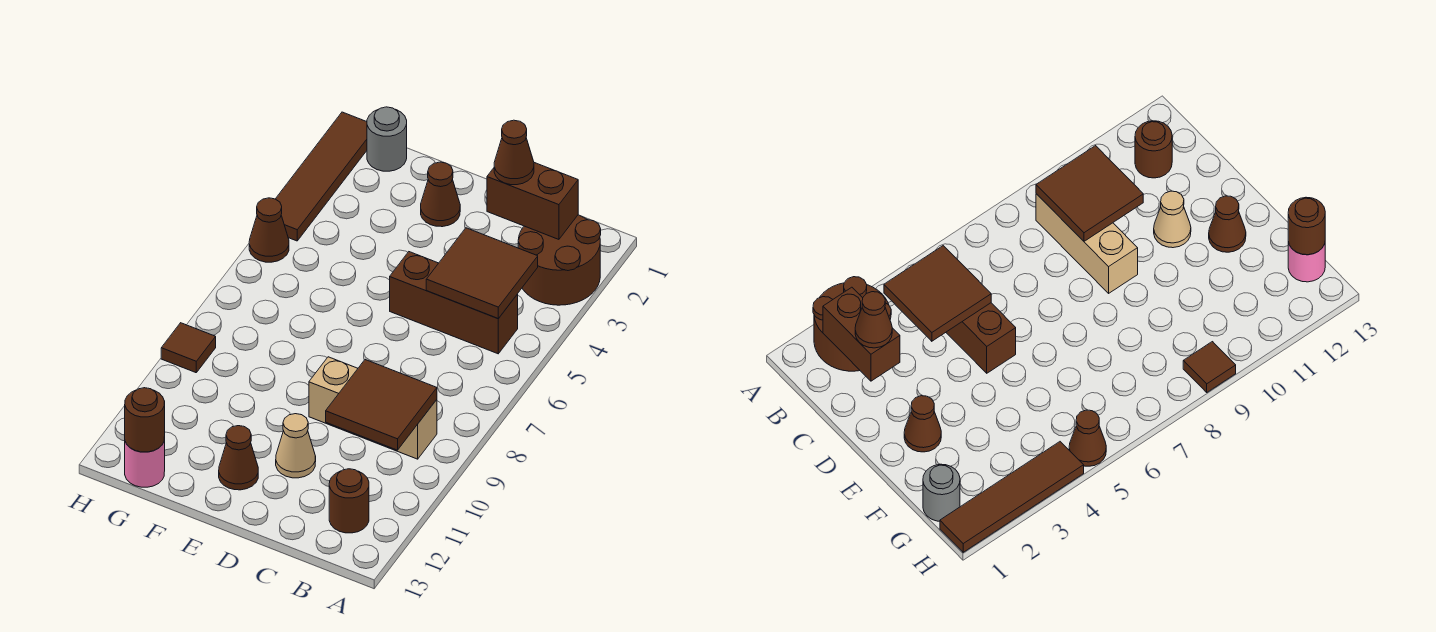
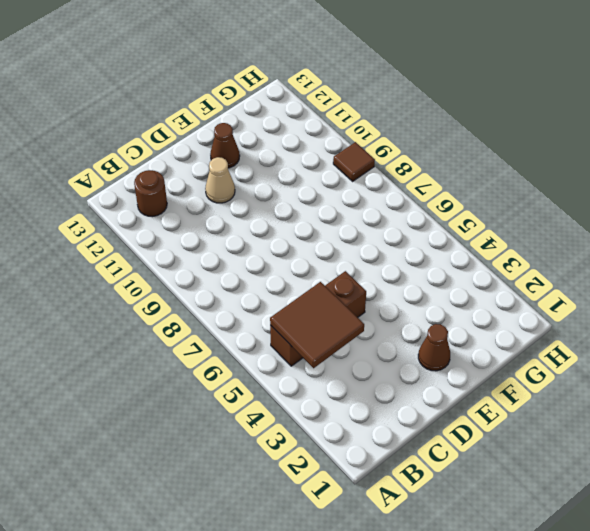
none -> brown 2x2 round brick [518,215,601,305]
none -> tan 1x3 brick [309,357,437,459]
none -> grey 1x1 round brick [367,107,407,171]

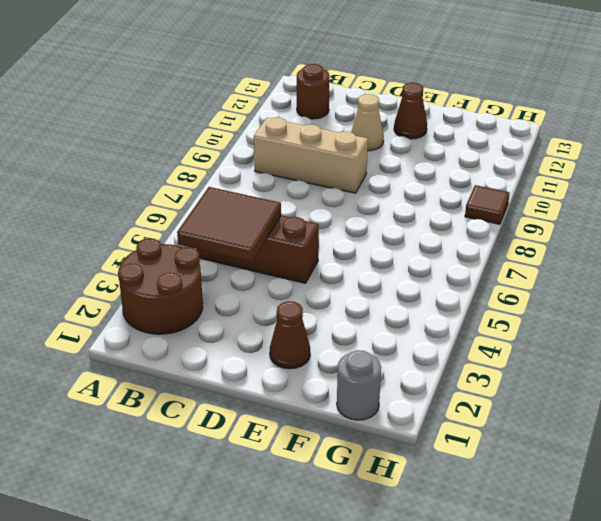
none -> pink 1x1 round brick [125,437,165,487]
none -> brown 1x4 tile [276,112,367,241]
none -> brown 1x1 cone [249,198,289,262]

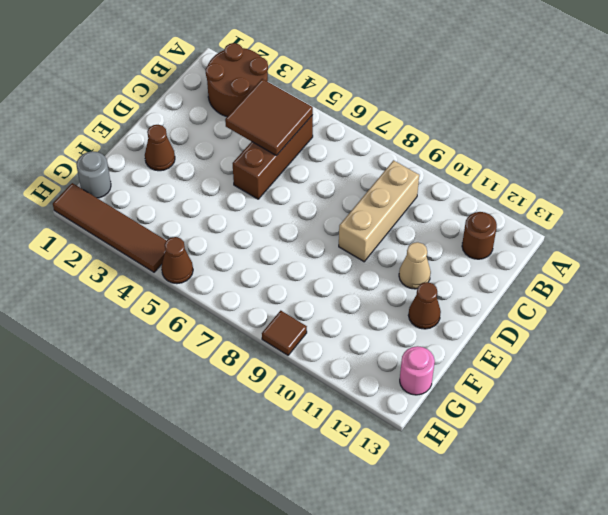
none -> brown 1x2 brick [487,163,578,239]
none -> brown 2x2 tile [326,360,437,450]
none -> brown 1x1 round brick [125,388,165,452]

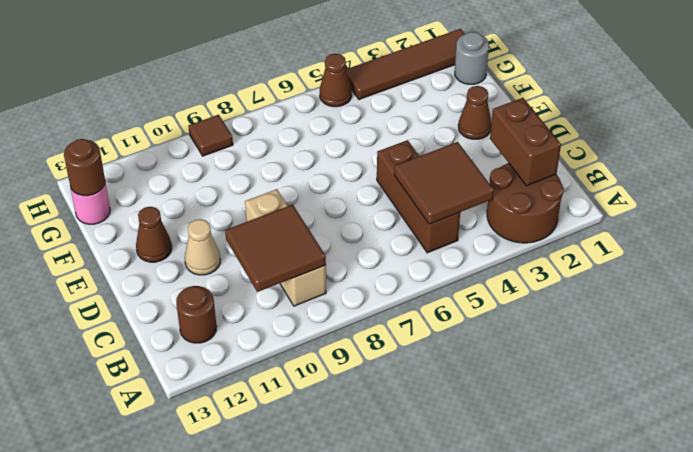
none -> brown 1x1 cone [494,120,534,185]

